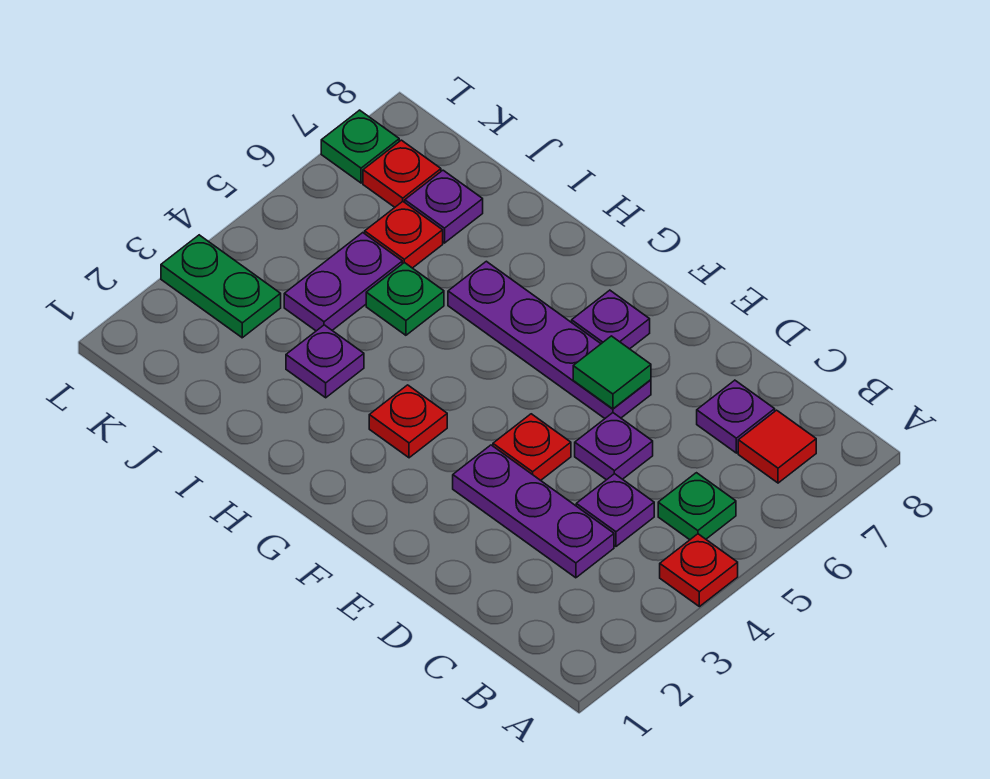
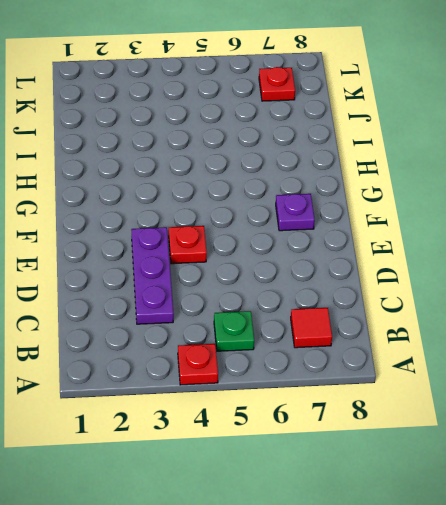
none -> purple 1x1 plate [576,474,654,546]
none -> purple 1x1 plate [697,380,775,453]
none -> purple 1x1 plate [575,413,653,480]

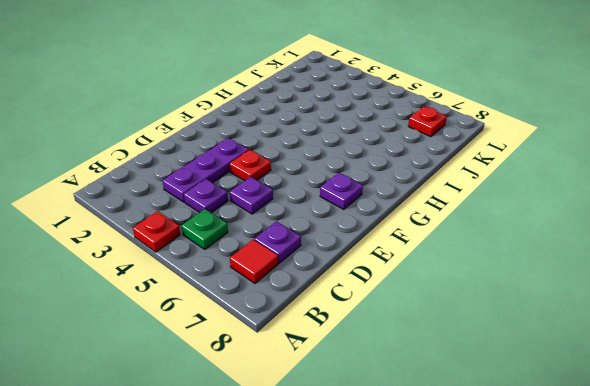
none -> purple 1x4 plate [448,261,651,418]
none -> red 1x1 plate [369,385,447,458]
none -> purple 1x1 plate [286,325,364,398]

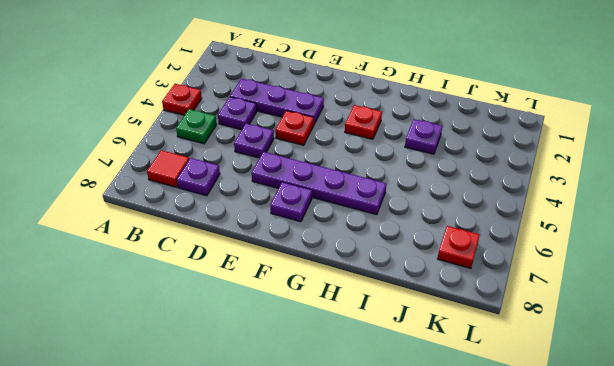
none -> green 1x1 plate [366,262,444,335]
none -> purple 1x2 plate [284,233,402,331]
none -> red 1x1 plate [365,202,443,268]

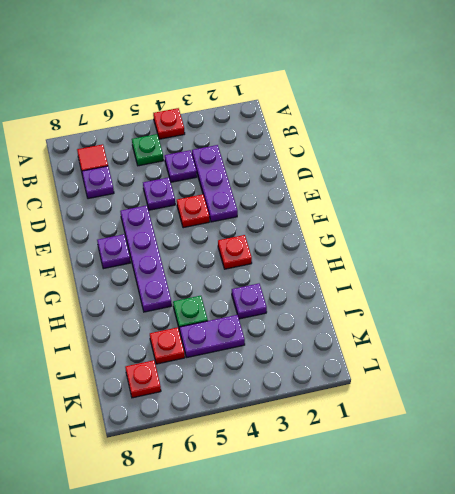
none -> purple 1x1 plate [405,170,483,243]
none -> green 1x2 plate [161,235,281,338]
none -> green 1x1 plate [321,110,399,183]

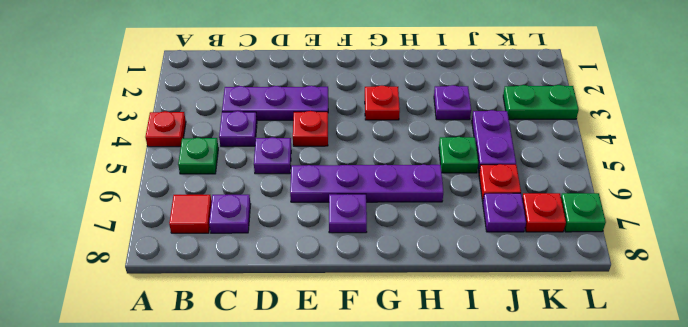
none -> green 1x1 tile [573,336,651,409]

